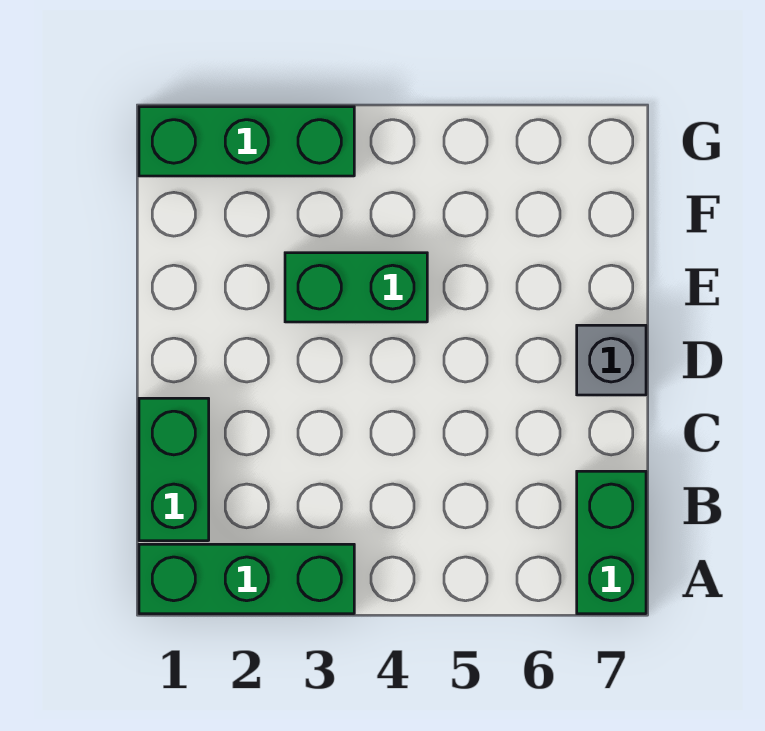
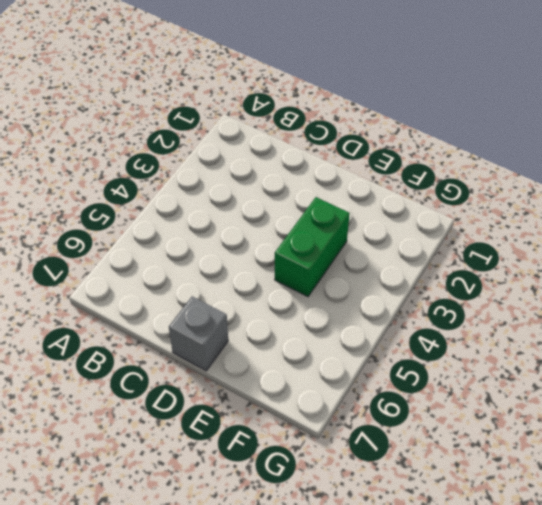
none -> green 1x3 brick [139,544,354,614]
none -> green 1x2 brick [577,471,646,614]

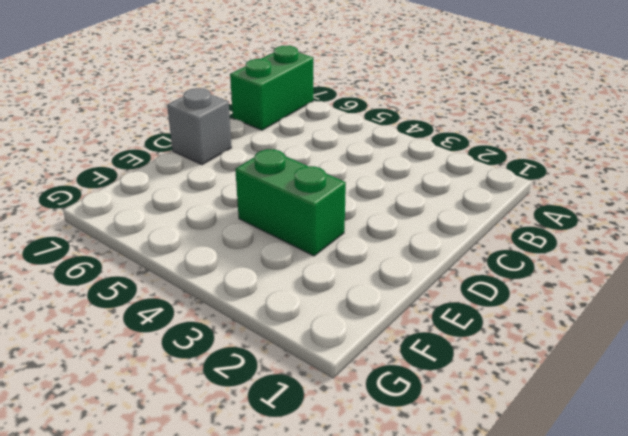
none -> green 1x3 brick [139,544,354,614]
none -> green 1x2 brick [139,398,209,541]

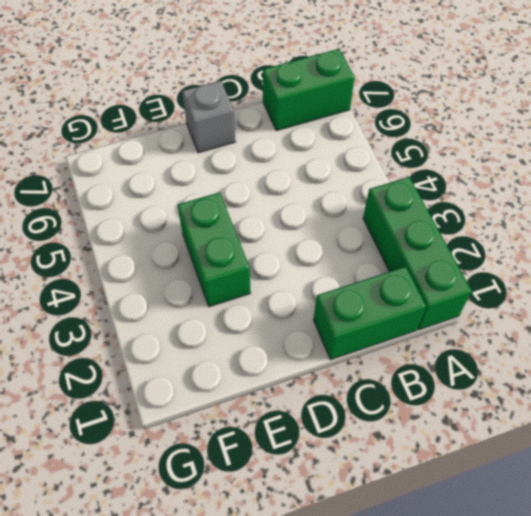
none -> green 1x3 brick [139,107,354,176]

